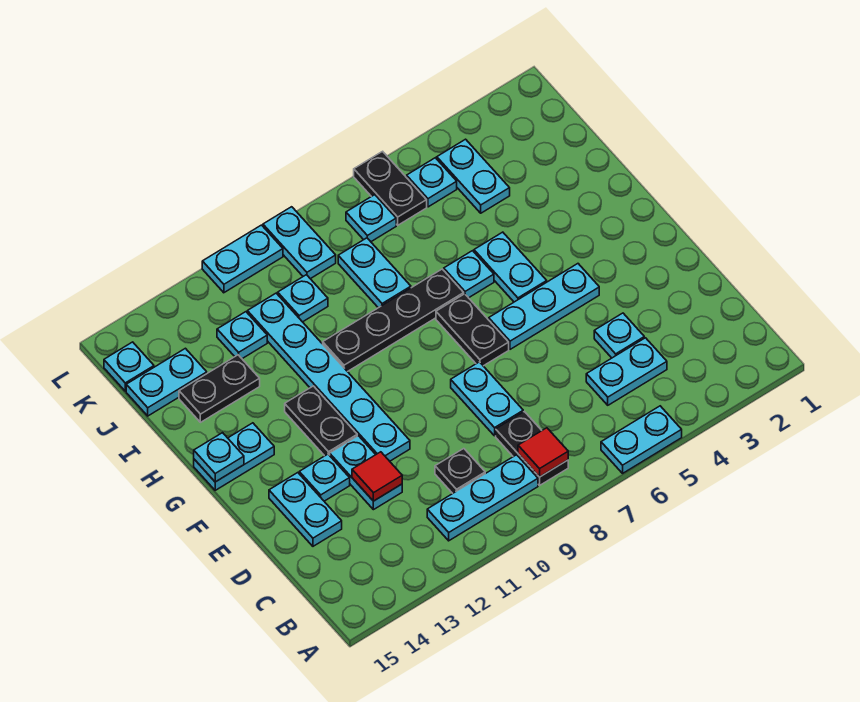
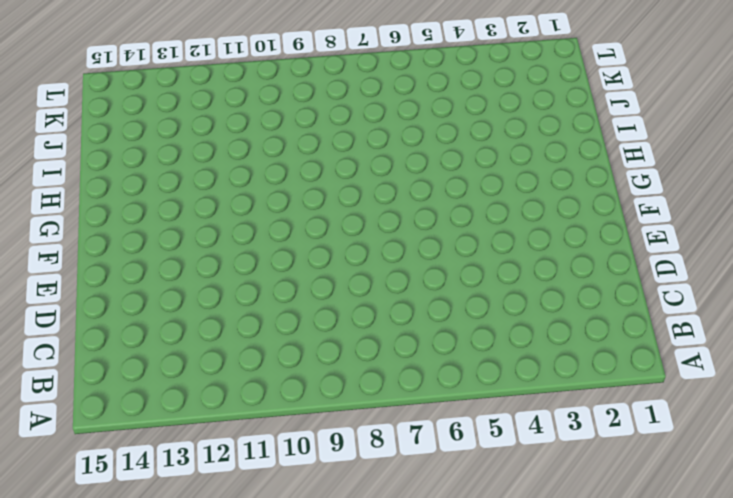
none -> cyan 1x2 plate [601,406,682,473]
none -> black 1x2 plate [496,412,568,485]
none -> cyan 1x3 plate [427,455,538,541]
none -> cyan 1x2 plate [586,338,667,405]

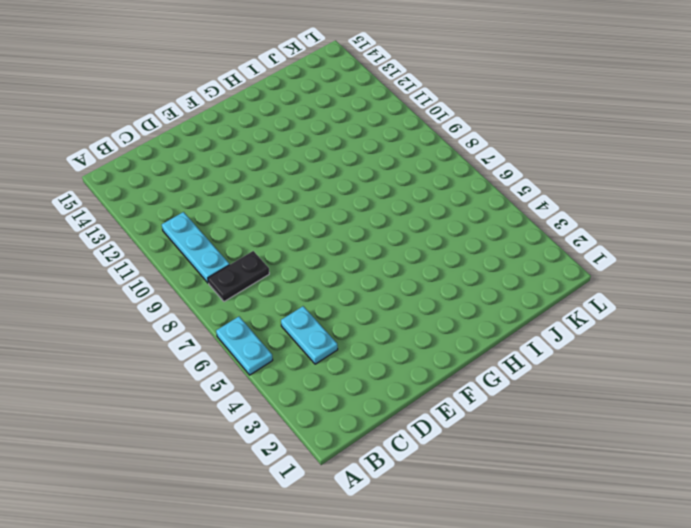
none -> black 1x1 plate [435,449,485,493]
none -> cyan 1x1 plate [594,313,644,358]
none -> cyan 1x2 plate [451,362,523,436]
none -> cyan 1x2 plate [330,436,402,510]

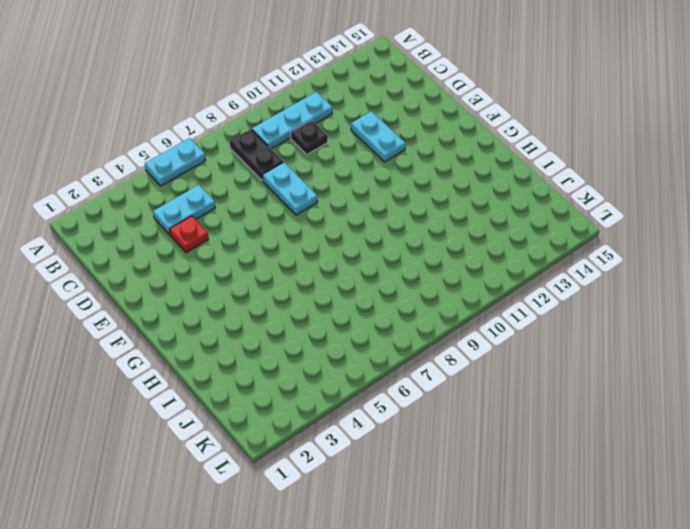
red 1x1 plate [169,216,208,253] -> cyan 1x1 plate [594,313,644,358]
none -> cyan 1x2 plate [269,473,342,546]
none -> cyan 1x6 plate [247,293,410,461]
none -> cyan 1x1 plate [299,454,350,501]
none -> cyan 1x3 plate [489,264,599,349]

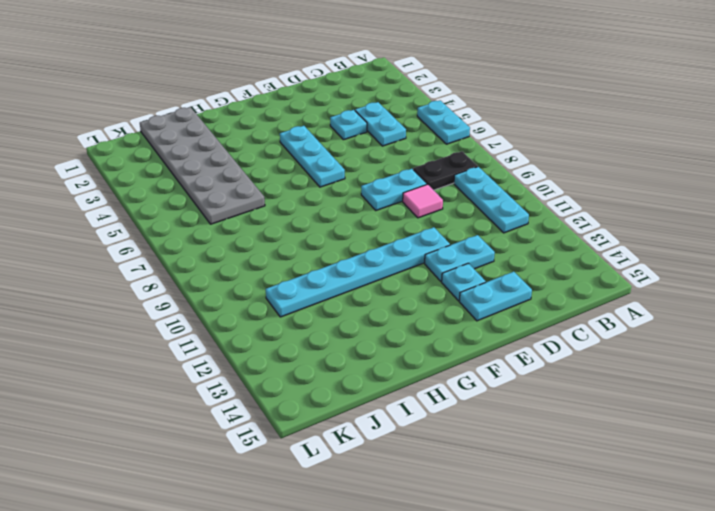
pink 1x1 tile [403,184,443,218] -> none
grey 2x6 plate [140,107,265,224] -> cyan 1x2 plate [437,139,510,213]
none -> black 1x1 plate [435,449,485,493]
none -> black 1x2 plate [436,294,509,366]
none -> black 1x2 plate [285,386,357,456]
none -> cyan 1x2 plate [474,232,547,302]

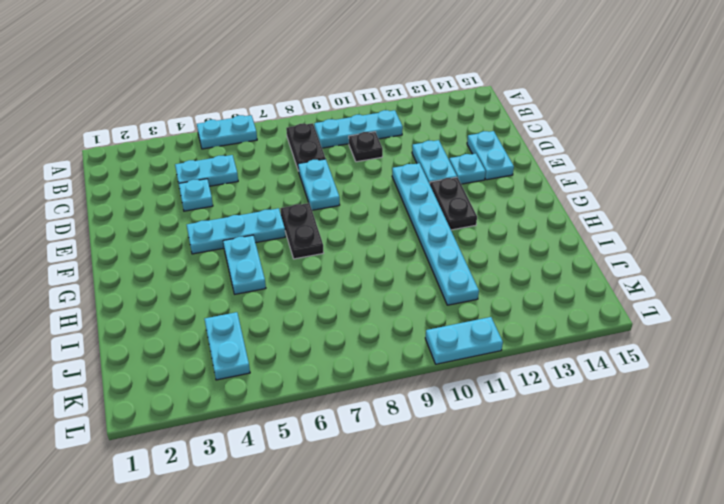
none -> cyan 1x2 plate [194,423,274,490]
none -> cyan 1x1 plate [444,251,494,298]
none -> black 1x4 plate [323,269,464,372]
none -> cyan 1x2 plate [338,238,411,308]

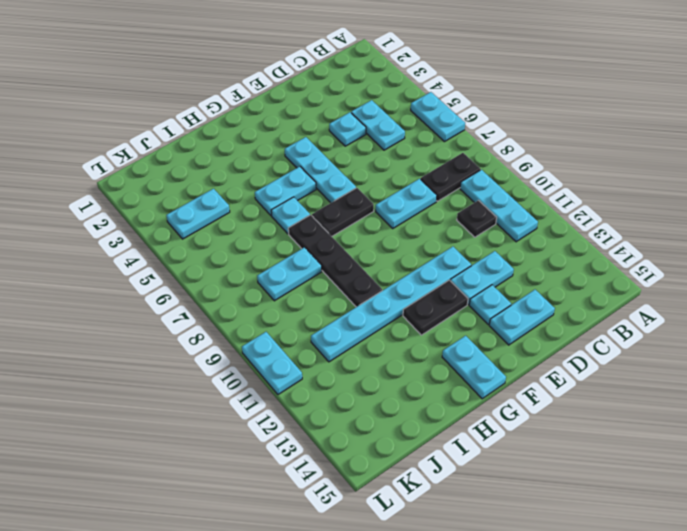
none -> black 1x2 plate [179,355,260,422]
none -> cyan 1x1 plate [278,275,328,322]
none -> cyan 1x1 plate [217,312,267,359]
none -> cyan 1x2 plate [126,348,207,416]

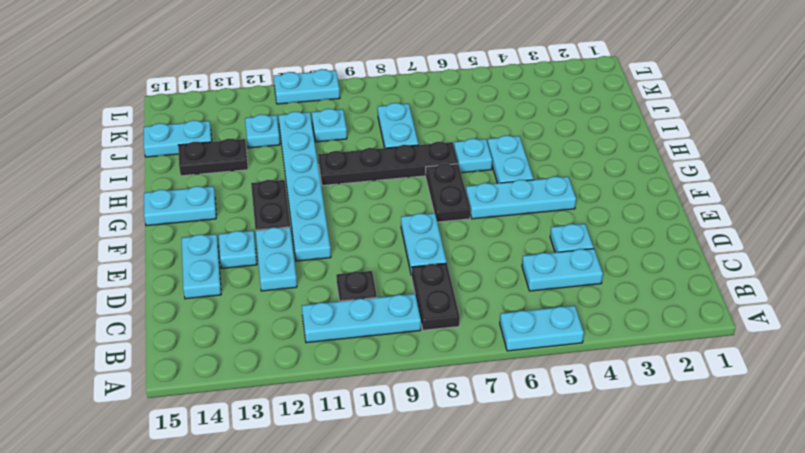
none -> cyan 1x2 plate [437,139,510,213]
none -> cyan 1x1 plate [407,158,457,207]
none -> black 1x2 plate [354,151,427,225]
none -> cyan 1x1 plate [346,195,396,242]

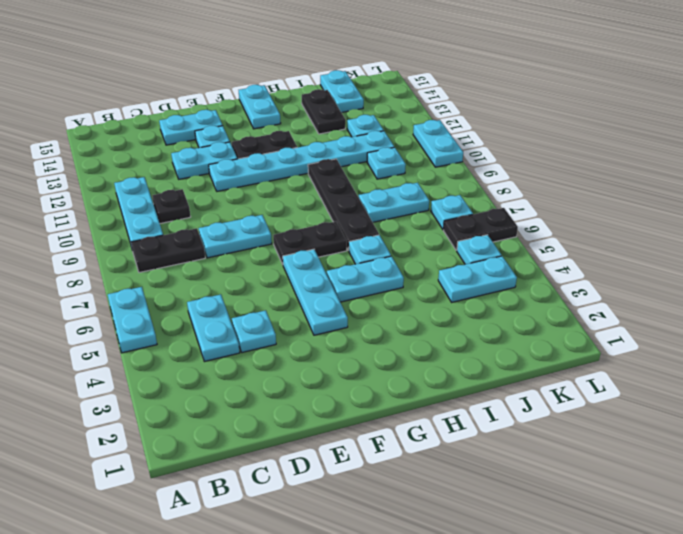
none -> cyan 1x2 plate [263,207,336,279]
none -> cyan 1x1 plate [104,342,154,391]
none -> red 1x1 tile [518,428,568,477]
none -> red 1x1 tile [352,452,402,501]

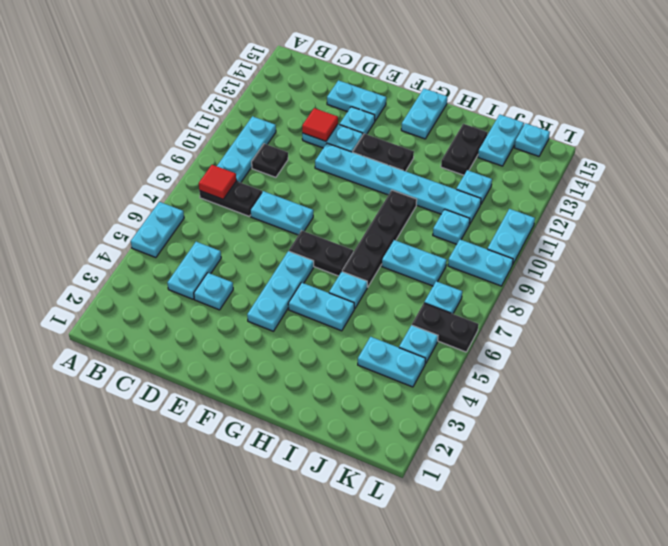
none -> cyan 1x1 plate [194,433,244,482]

